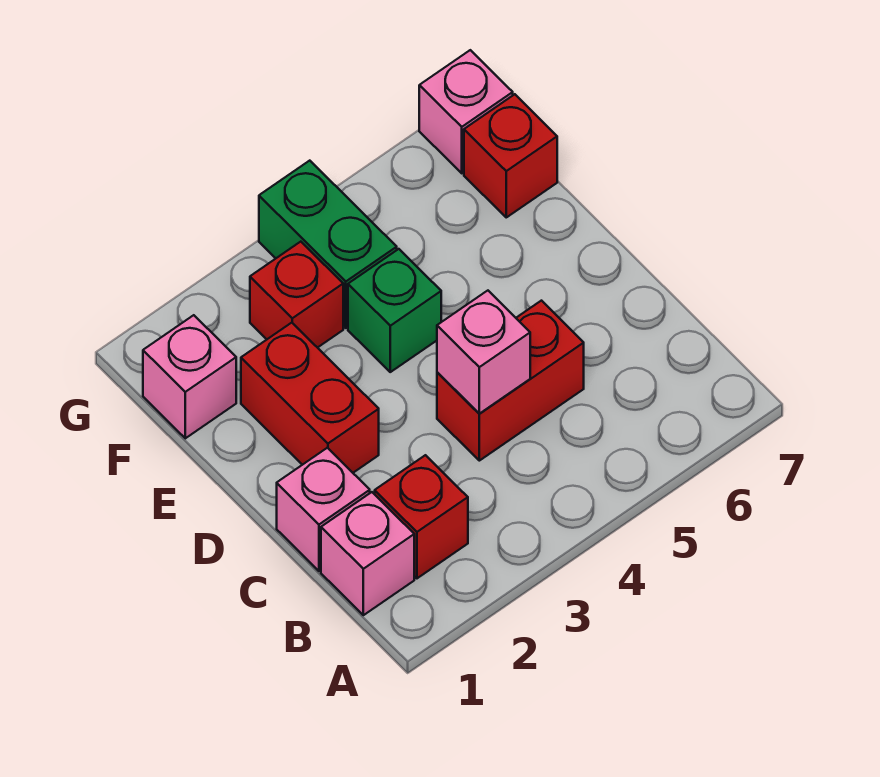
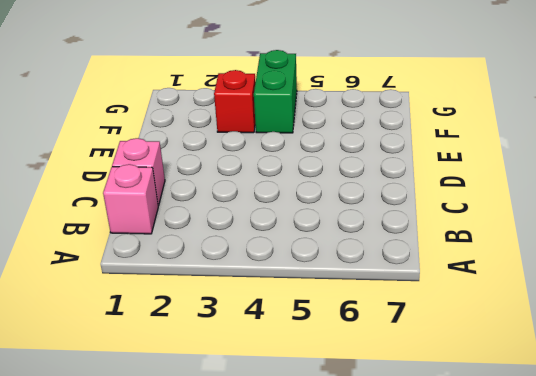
none -> red 1x1 brick [375,455,468,578]
none -> red 1x2 brick [437,301,584,461]
none -> red 1x2 brick [241,323,379,473]

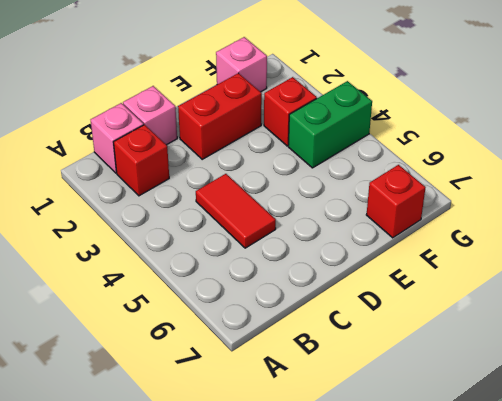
red 1x2 tile [196,174,276,248] -> red 1x2 brick [437,301,584,461]
none -> green 1x1 brick [348,249,441,372]
none -> pink 1x1 brick [419,50,513,173]
none -> pink 1x1 brick [437,291,530,414]

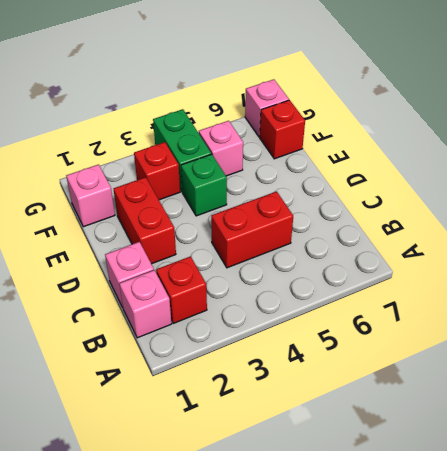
pink 1x1 brick [199,121,243,176] -> pink 1x1 brick moved to [437,291,530,414]

